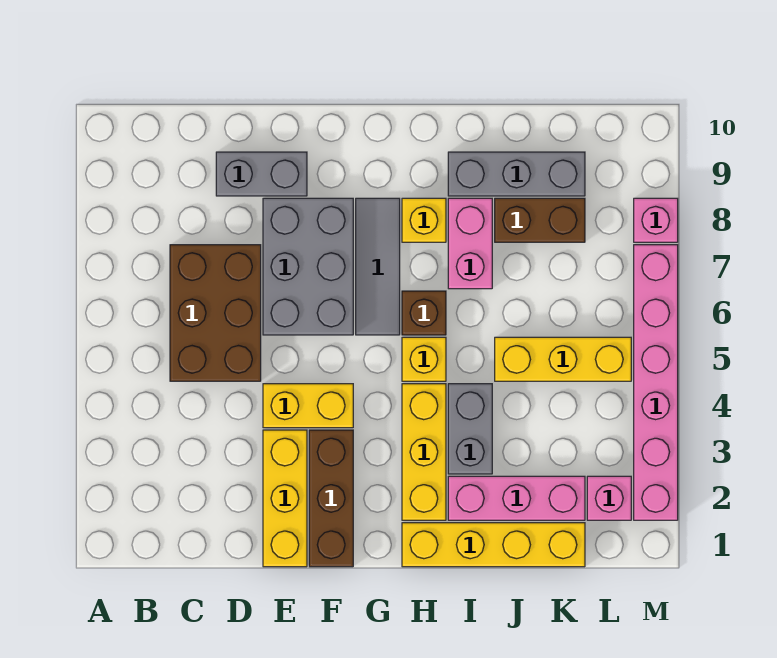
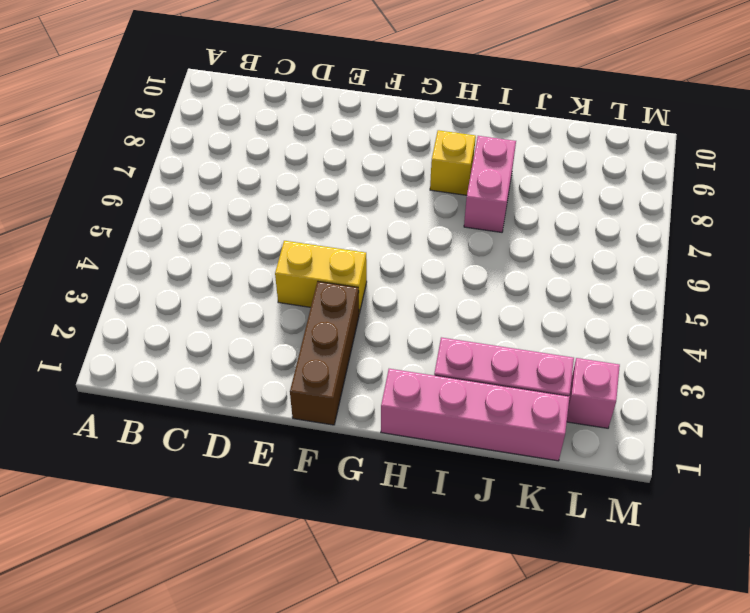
pink 1x4 brick [381,369,570,461] -> yellow 1x4 brick [402,523,585,567]
none -> brown 2x3 brick [170,245,261,381]
none -> grey 1x2 brick [216,152,307,196]
none -> yellow 1x3 brick [263,430,307,567]

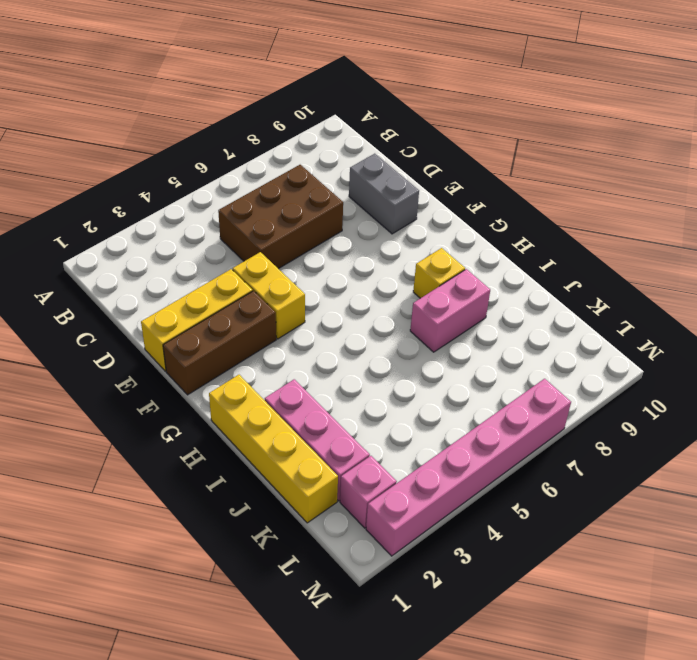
none -> grey 2x3 brick [263,198,353,335]
none -> grey 1x3 tile [356,198,400,335]
none -> yellow 1x3 brick [402,384,446,520]

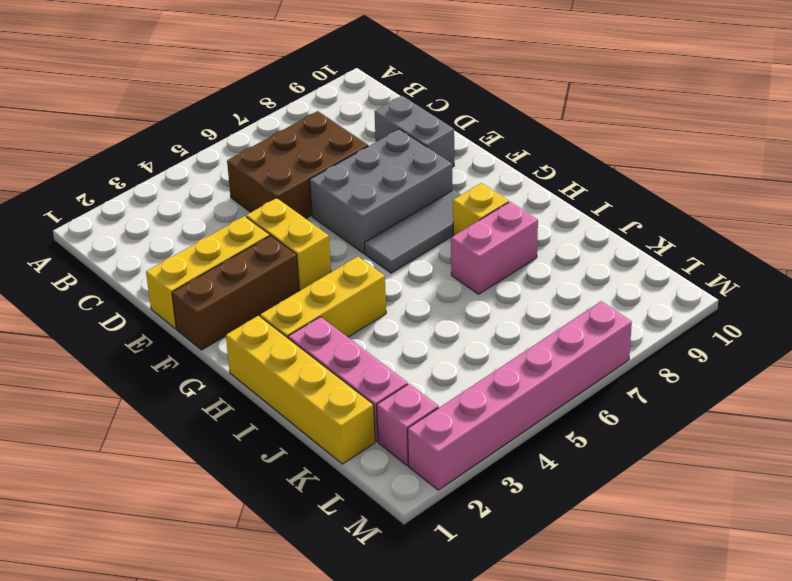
none -> yellow 1x1 brick [402,337,446,381]
none -> brown 1x1 brick [402,291,446,335]
none -> grey 1x2 brick [448,384,492,474]

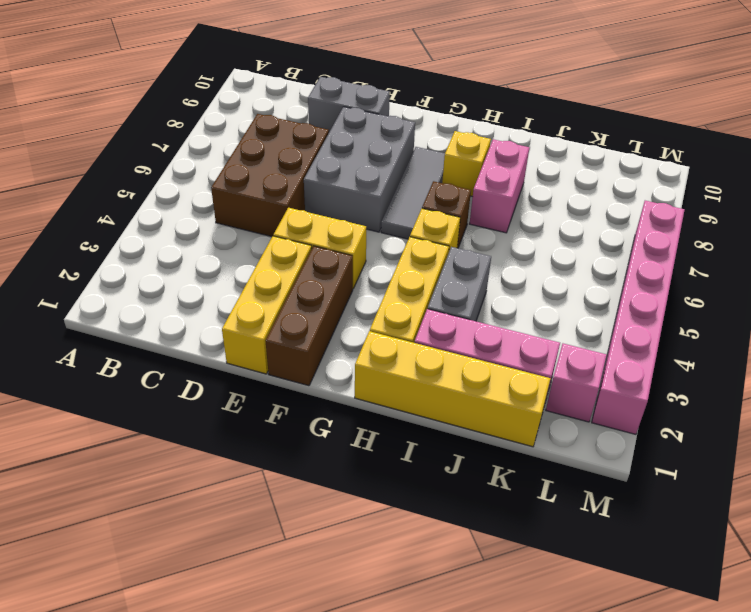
none -> grey 1x3 brick [448,152,585,196]
none -> yellow 1x3 brick [495,337,631,381]
none -> brown 1x2 brick [495,198,585,242]

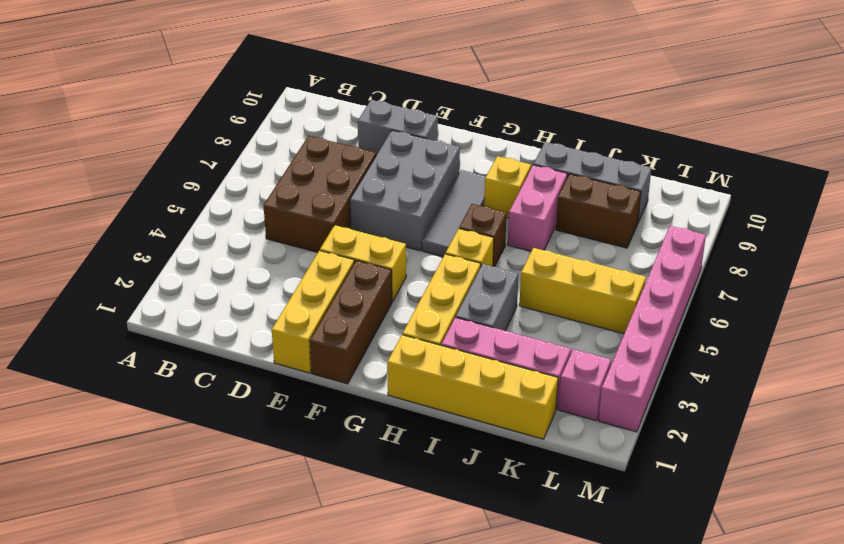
none -> pink 1x1 brick [634,198,678,242]

